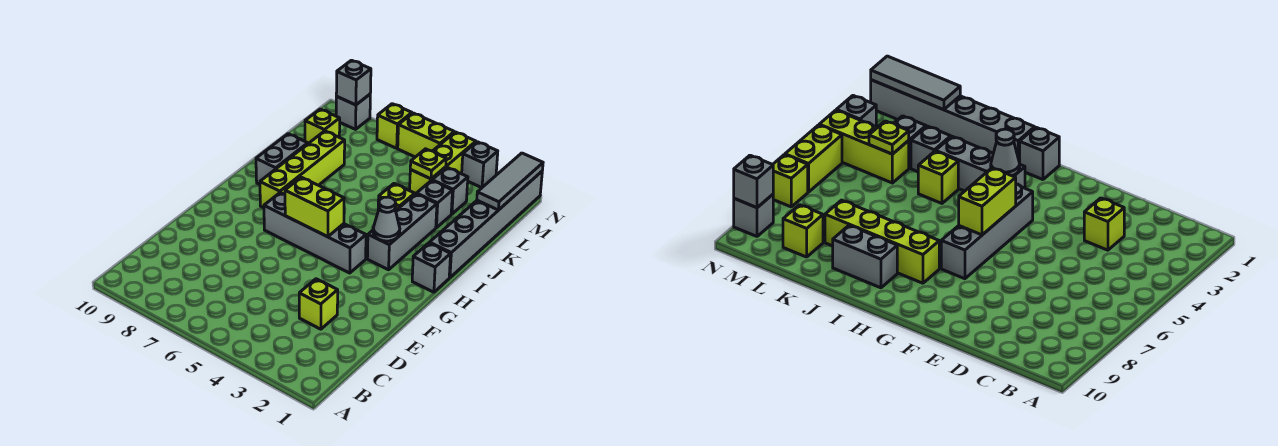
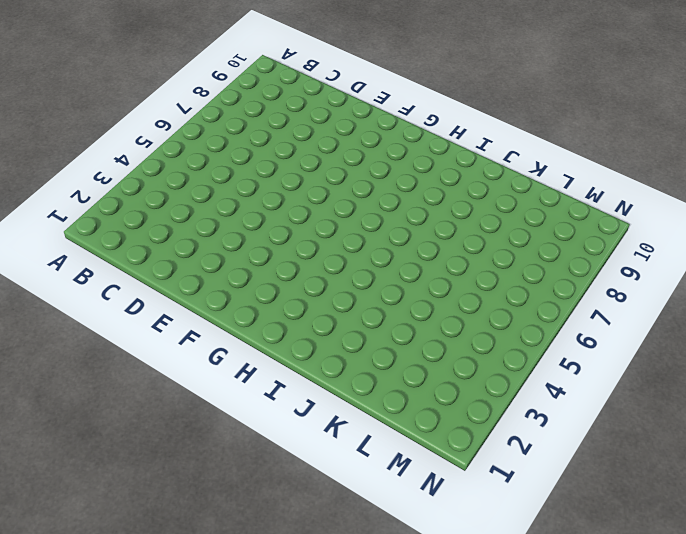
none -> lime 1x1 brick [299,279,338,329]
none -> grey 1x4 brick [264,193,366,273]
none -> grey 1x1 brick [412,243,451,292]

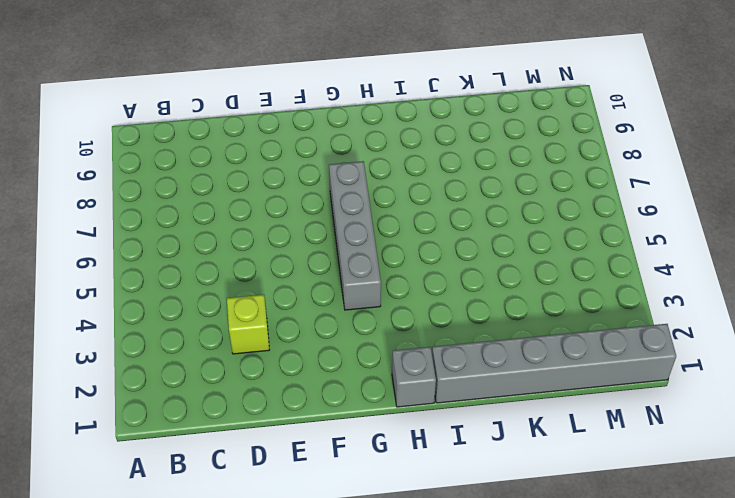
none -> grey 1x3 brick [367,194,437,270]
none -> lime 1x4 brick [260,131,345,208]
none -> grey 1x2 brick [256,134,308,184]

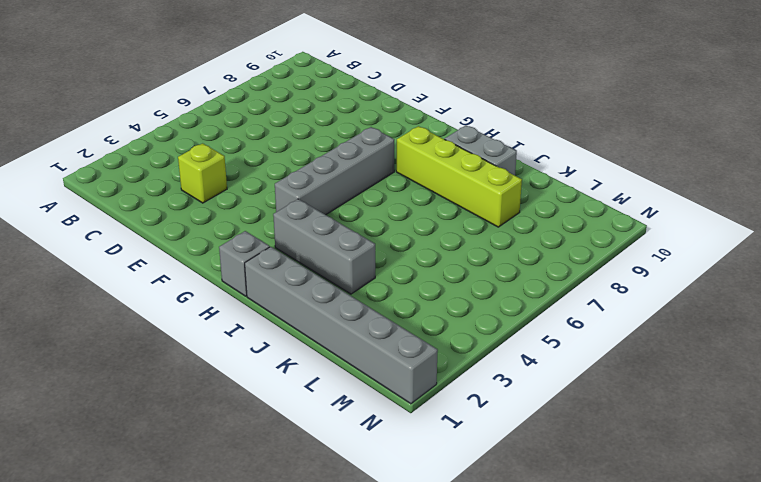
none -> lime 1x1 brick [378,184,415,210]
none -> grey 1x1 brick [417,181,453,228]
none -> grey 1x1 brick [432,167,468,214]

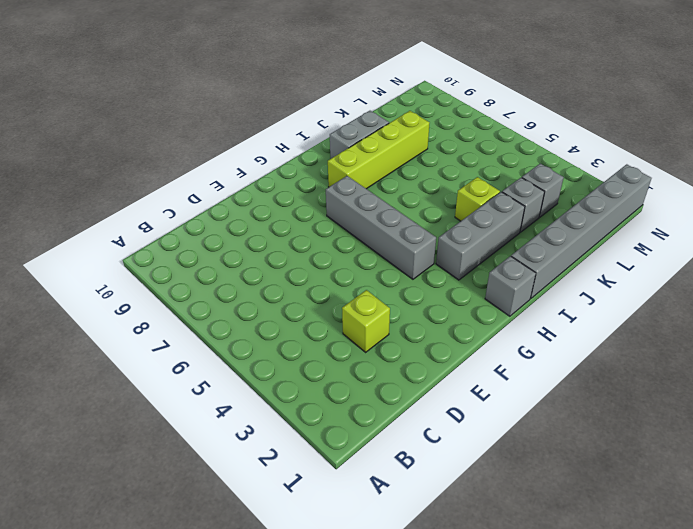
none -> lime 1x3 brick [410,132,476,194]
none -> lime 1x1 brick [305,109,340,143]
none -> grey 1x1 brick [462,142,498,188]

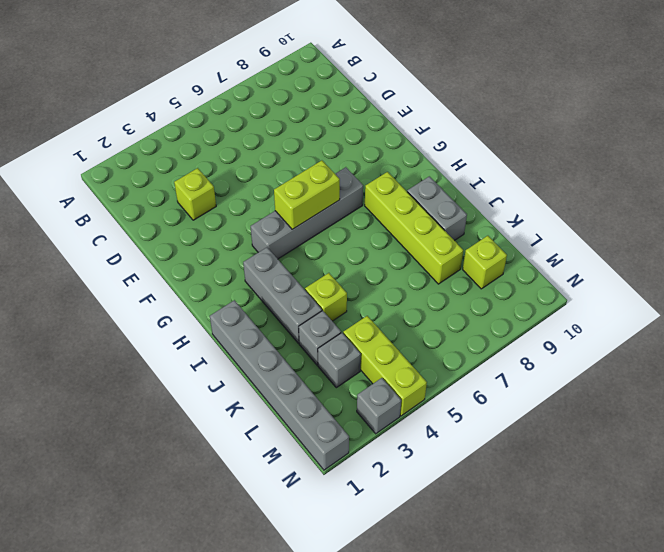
none -> grey 1x1 brick [412,243,451,292]
none -> lime 1x2 brick [398,113,454,157]
none -> lime 1x1 brick [377,104,412,148]

